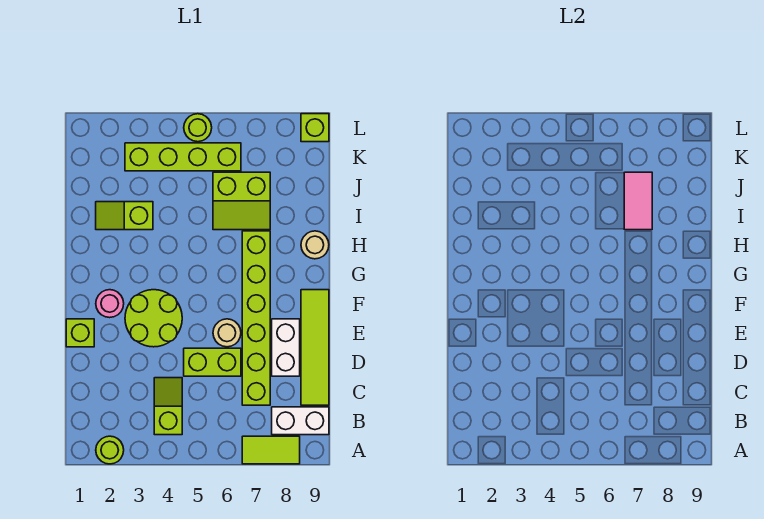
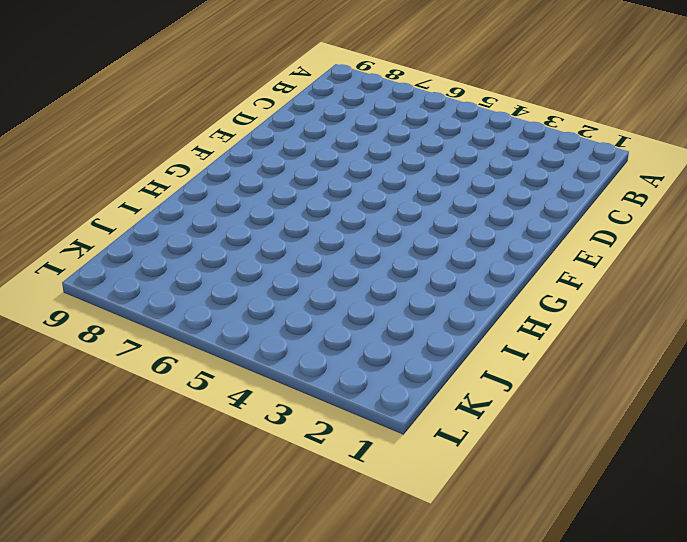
none -> lime 1x1 round brick [96,436,124,464]
none -> lime 1x2 tile [242,436,300,464]
none -> lime 1x2 slope [154,378,182,435]

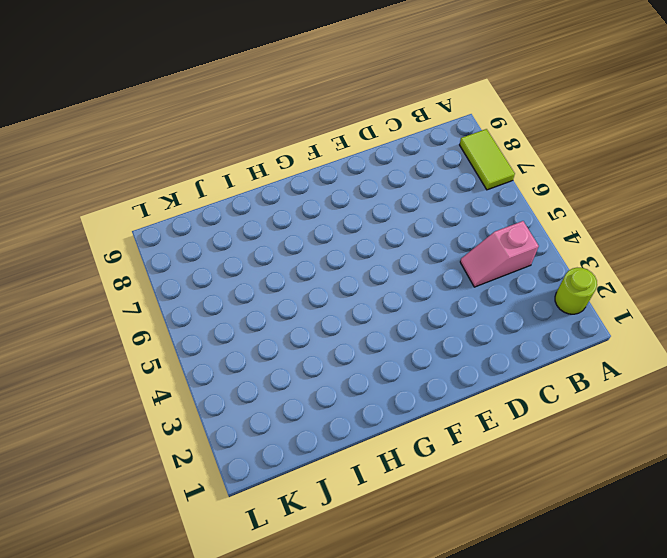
pink 1x2 slope [460,221,539,287] -> lime 1x2 slope [154,378,182,435]
none -> white 1x2 brick [272,407,329,435]
none -> lime 1x6 brick [242,231,270,405]
none -> lime 1x4 tile [301,290,329,405]

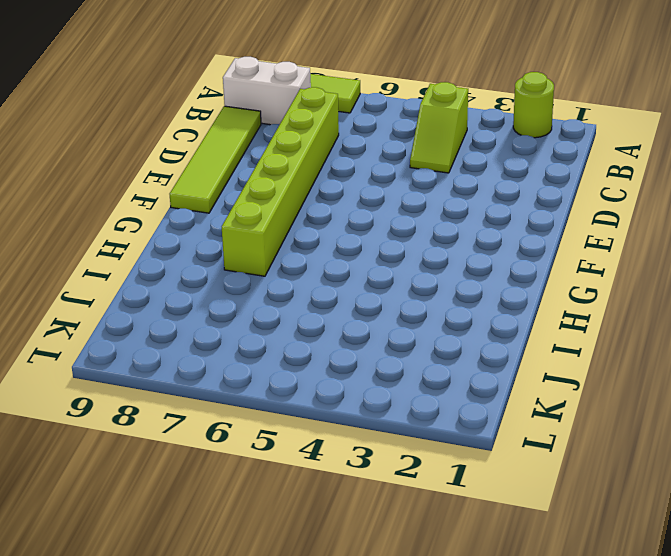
none -> lime 1x2 brick [184,348,241,376]
none -> white 1x2 brick [272,319,300,376]
none -> lime 1x1 brick [66,319,94,347]

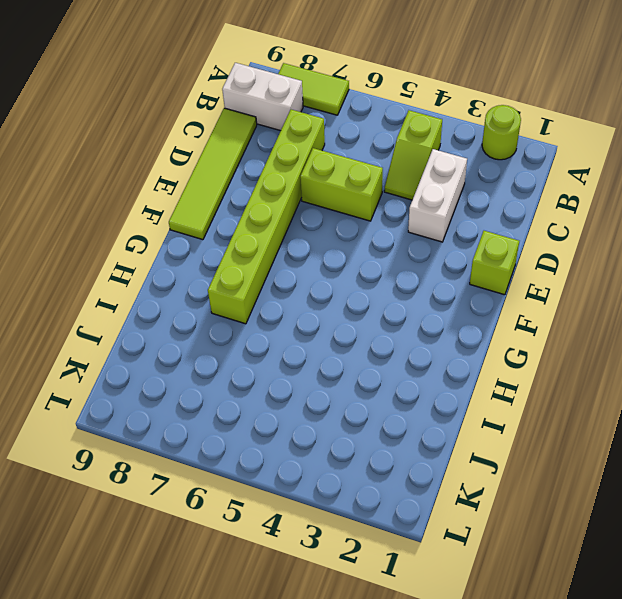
white 1x2 brick [408,149,467,242] -> white 1x2 brick moved to [272,319,300,376]
none -> lime 2x2 round brick [125,290,182,347]
none -> tan 1x1 round brick [213,319,241,347]
none -> pink 1x1 round brick [96,290,124,318]

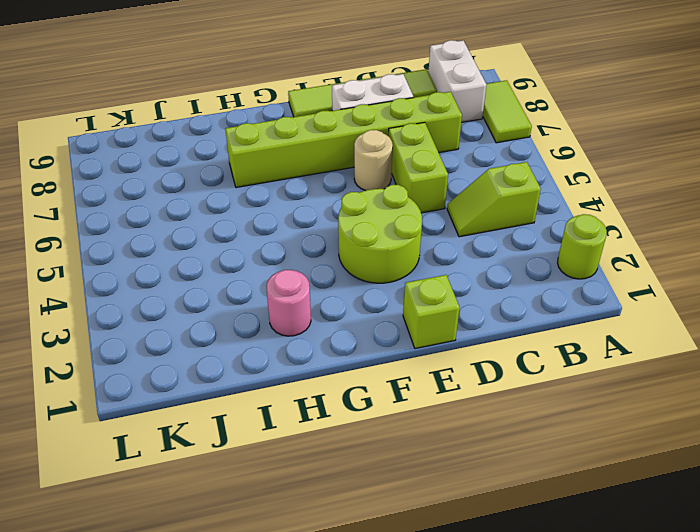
pink 1x1 round brick [266,270,311,336] -> pink 1x1 round brick moved to [96,290,124,318]
none -> tan 1x1 round brick [301,231,329,259]
none -> lime 1x2 slope [96,202,153,230]
none -> lime 2x2 slope [213,172,270,230]

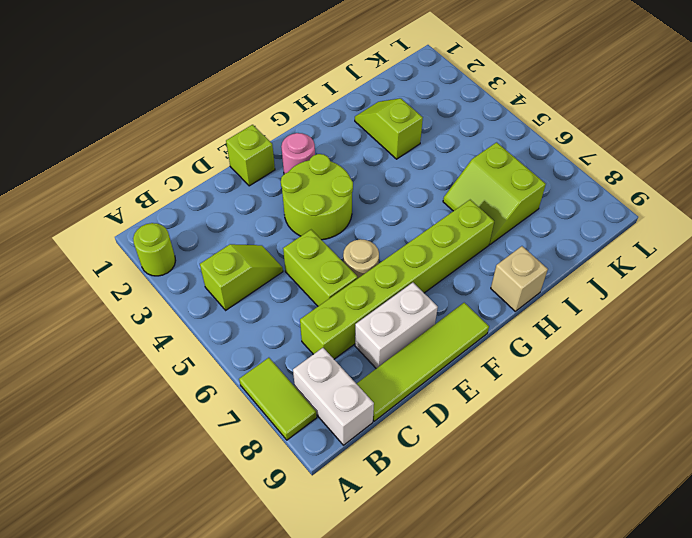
tan 1x1 brick [491,246,548,311] -> tan 1x1 round brick [301,231,329,259]
none -> lime 1x4 brick [125,143,241,171]
none -> lime 1x1 round brick [184,114,212,142]
none -> lime 1x1 brick [301,114,329,142]

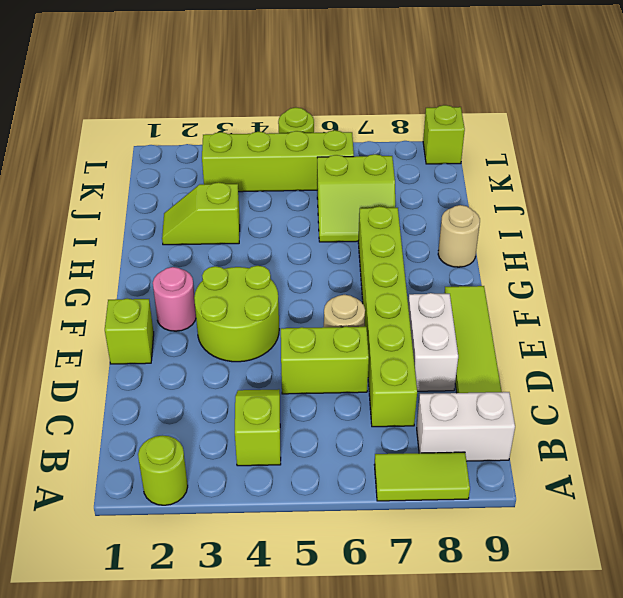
none -> pink 1x2 tile [624,172,652,230]

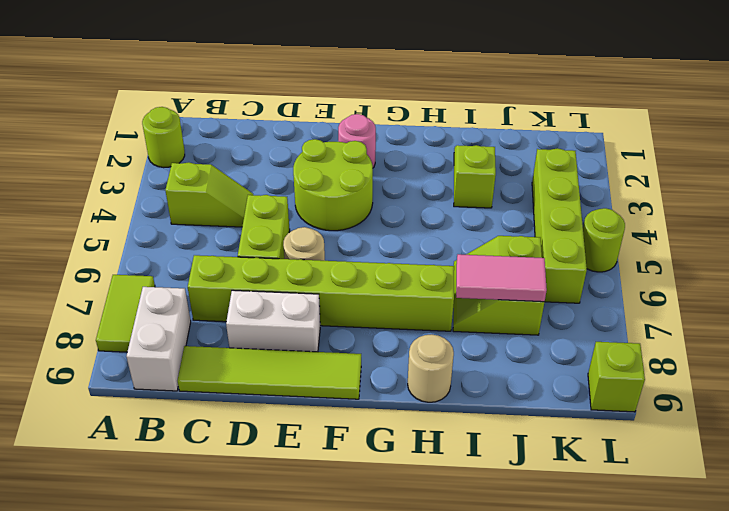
none -> lime 1x1 brick [66,319,94,347]

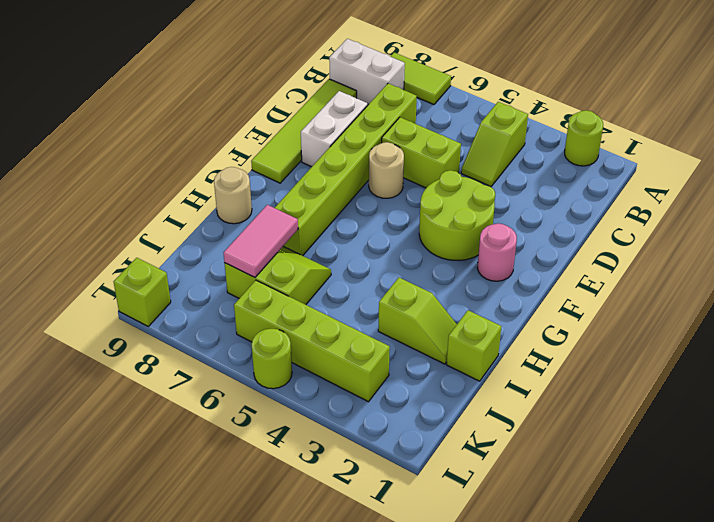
lime 1x1 brick [447,310,502,381] -> lime 1x1 brick moved to [66,319,94,347]

